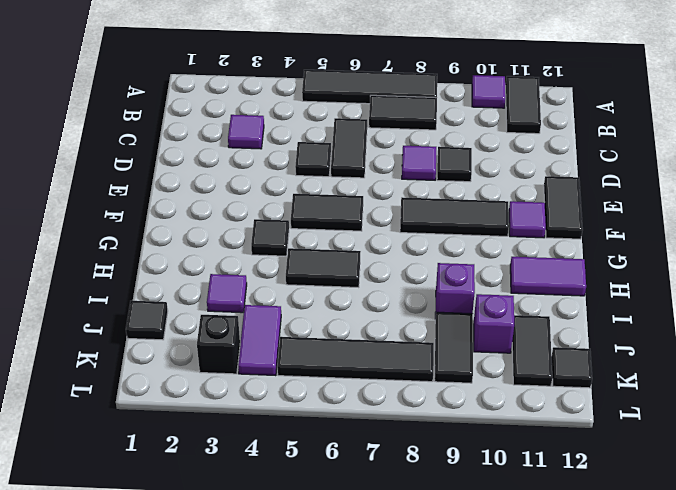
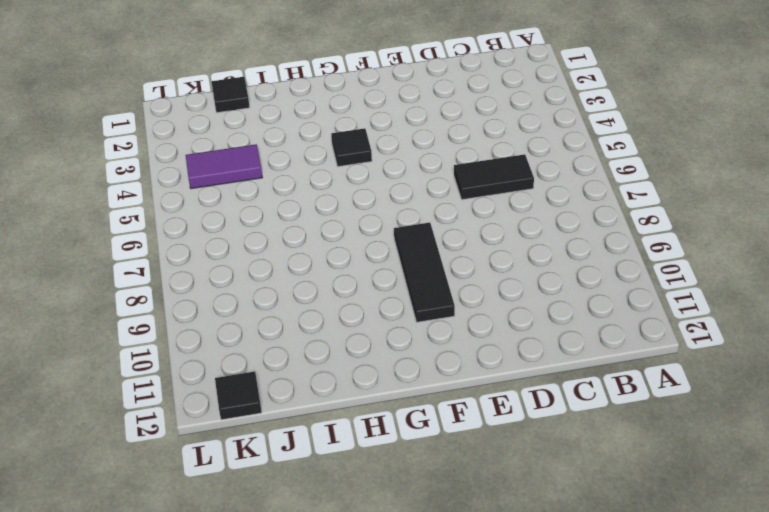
none -> black 1x4 tile [302,70,437,104]
none -> purple 1x1 tile [472,75,506,108]
none -> black 1x2 tile [505,76,541,134]

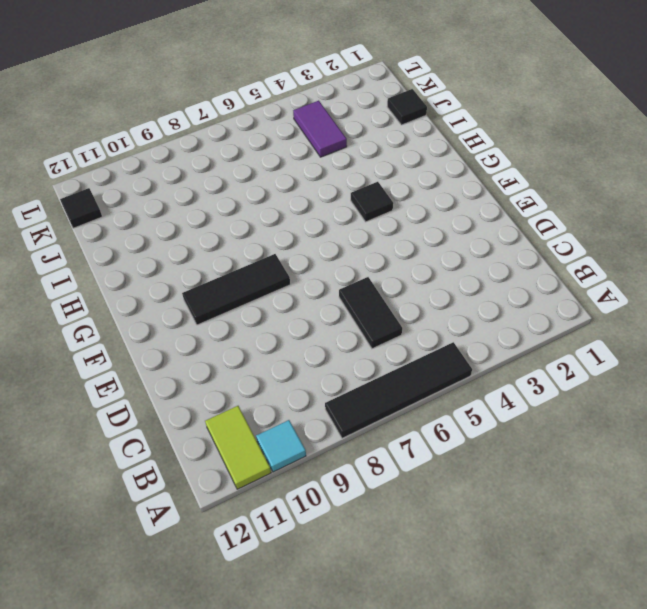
cyan 1x1 tile [256,420,306,472] -> purple 1x1 tile [472,75,506,108]
lime 1x2 tile [205,406,271,489] -> black 1x2 tile [505,76,541,134]
none -> black 1x2 tile [369,95,437,130]
none -> purple 1x1 tile [228,115,264,149]
none -> black 1x1 tile [295,142,331,177]

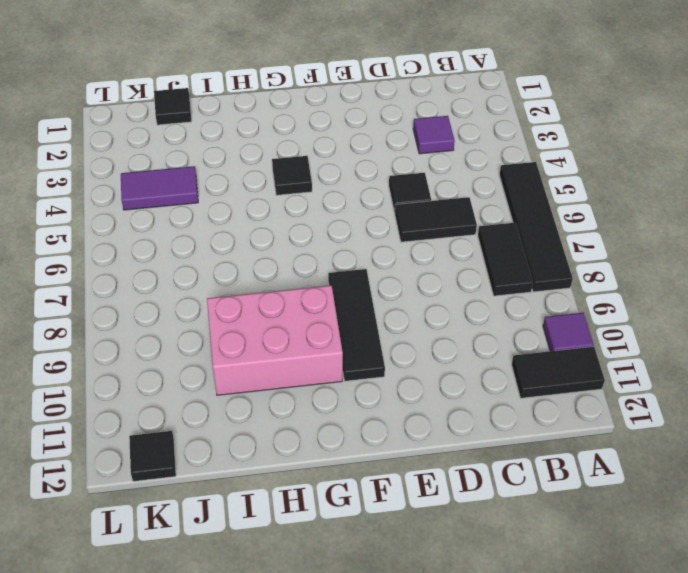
pink 2x3 brick [207,285,343,395] -> purple 1x1 brick [435,263,475,318]
none -> purple 1x1 tile [402,146,436,180]
none -> black 1x1 tile [437,147,472,182]
none -> black 1x2 tile [544,176,583,239]

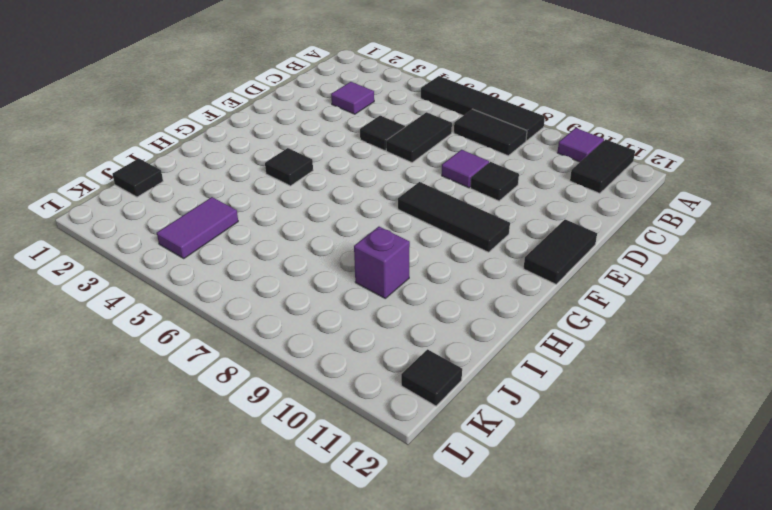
none -> black 1x2 tile [291,194,363,231]
none -> purple 1x1 tile [509,201,546,238]
none -> black 1x2 tile [286,248,361,288]

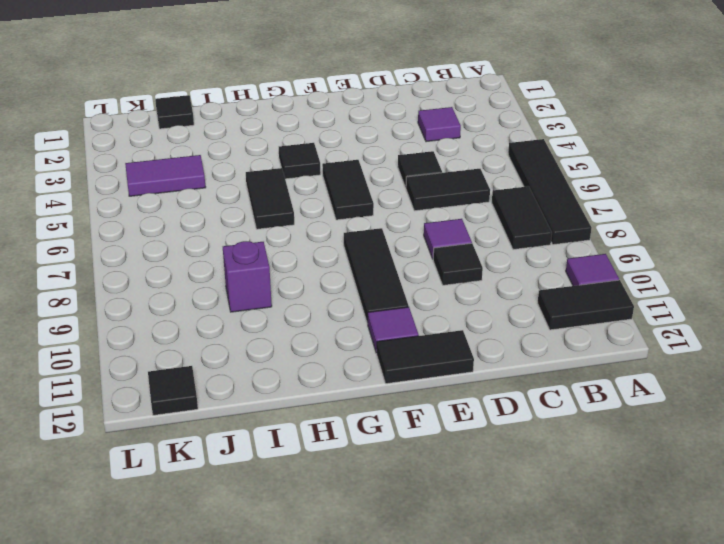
none -> purple 1x2 tile [510,257,586,296]
none -> purple 1x1 tile [207,274,247,313]
none -> black 1x2 tile [435,312,473,383]

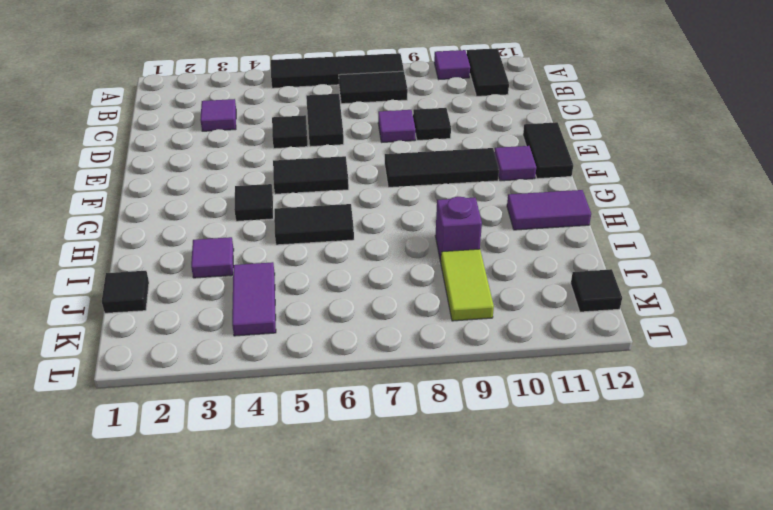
lime 1x2 tile [441,249,494,321] -> black 1x2 tile [435,312,473,383]
none -> purple 1x1 brick [474,294,514,353]
none -> black 1x2 tile [512,315,552,386]
none -> black 1x1 brick [197,315,240,374]

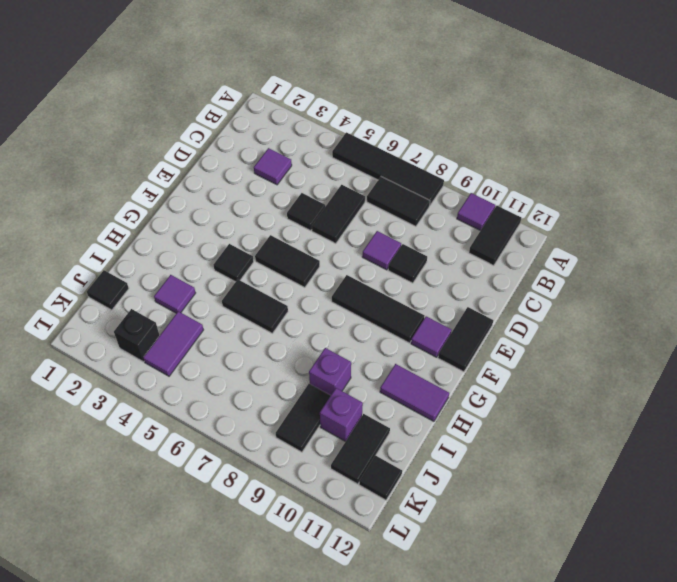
none -> black 1x4 tile [277,337,434,382]

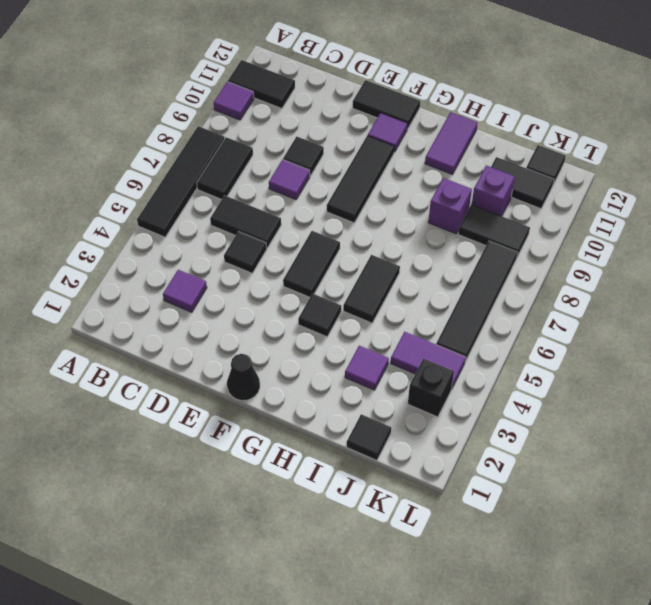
black 1x1 cone [227,354,260,401] -> none

